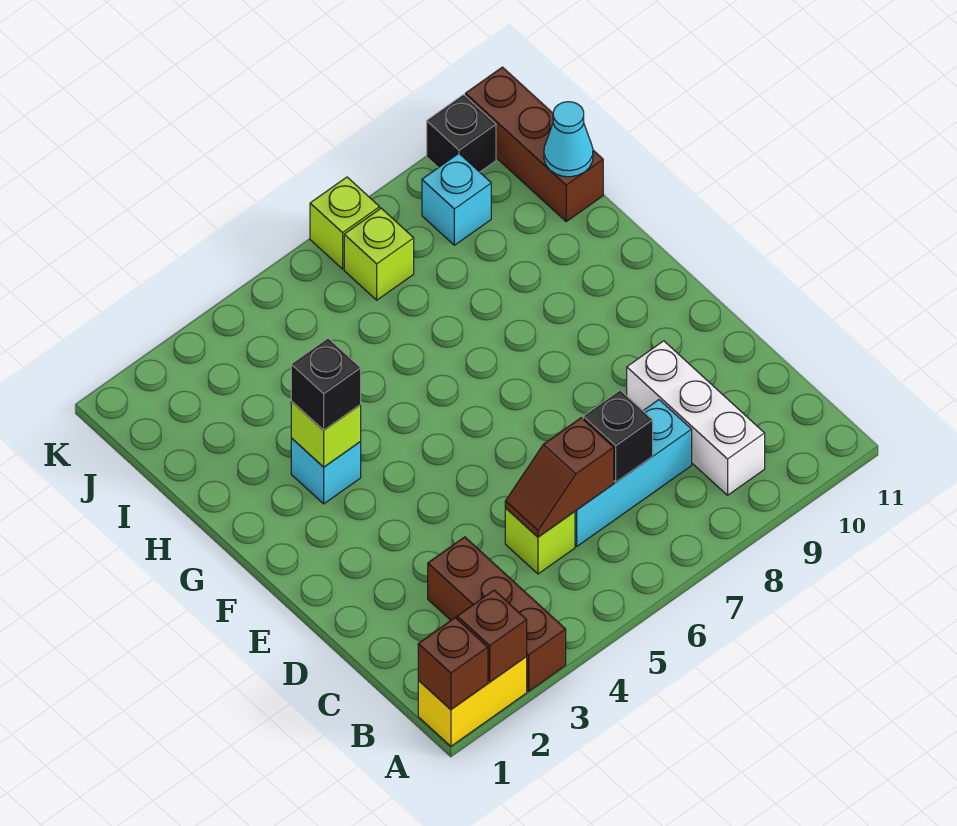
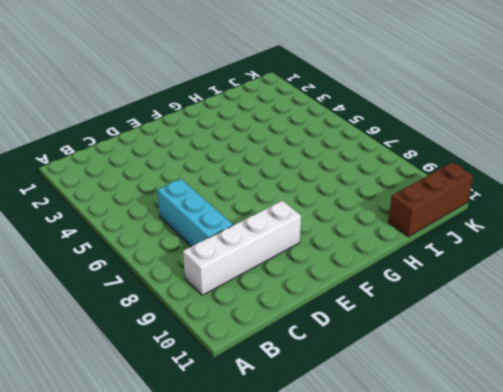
white 1x4 brick [183,201,301,295] -> white 1x3 brick [627,341,765,495]
none -> yellow 1x2 brick [418,657,527,746]
none -> brown 1x3 brick [428,537,566,691]
none -> lime 1x1 brick [505,508,575,574]

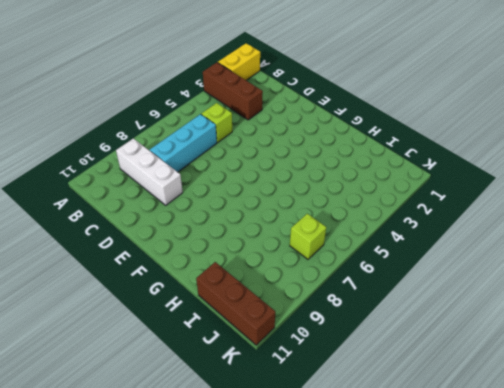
none -> cyan 1x1 brick [291,438,361,504]
none -> cyan 1x1 brick [422,153,491,245]
none -> lime 1x1 brick [310,177,380,269]

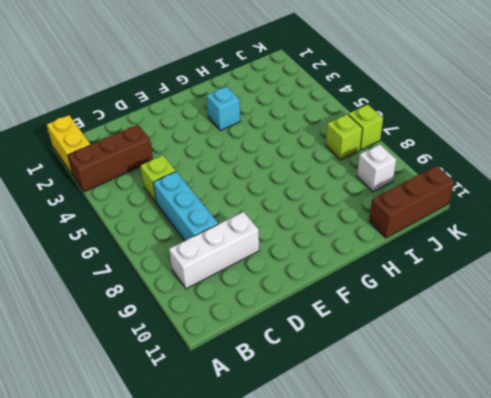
white 1x1 brick [357,144,396,192] -> cyan 1x1 brick [422,153,491,245]
none -> black 1x1 brick [427,95,496,172]
none -> brown 1x1 brick [418,617,488,709]
none -> brown 1x1 brick [457,590,527,682]

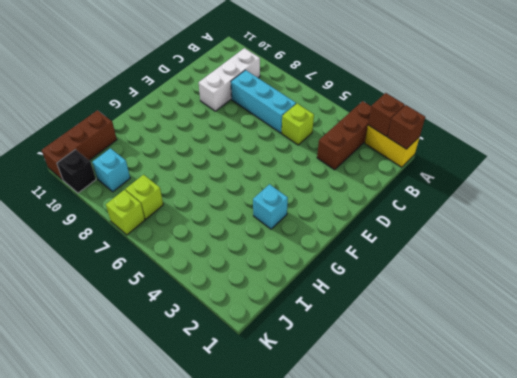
none -> brown 1x2 slope [505,418,614,537]
none -> black 1x1 brick [583,390,653,482]
none -> lime 1x1 brick [291,401,361,467]

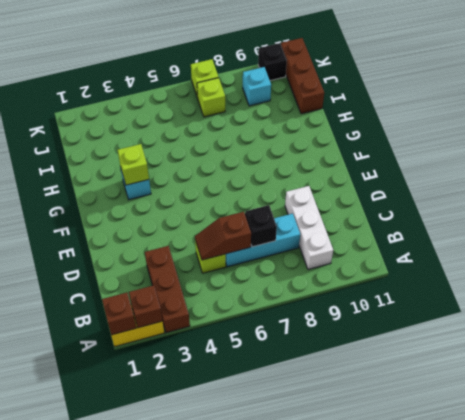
none -> cyan 1x1 cone [544,102,593,177]
none -> black 1x1 brick [291,338,361,430]

